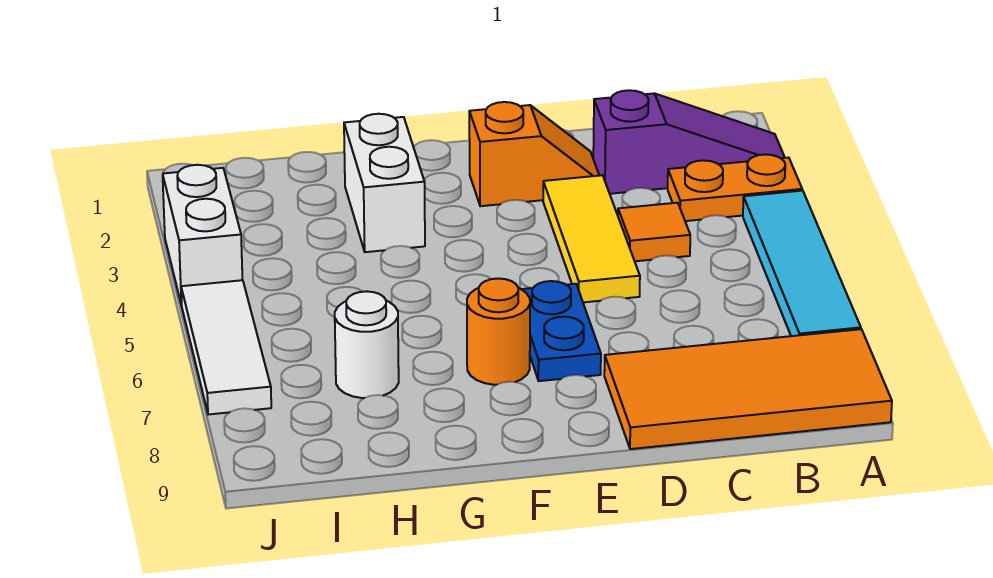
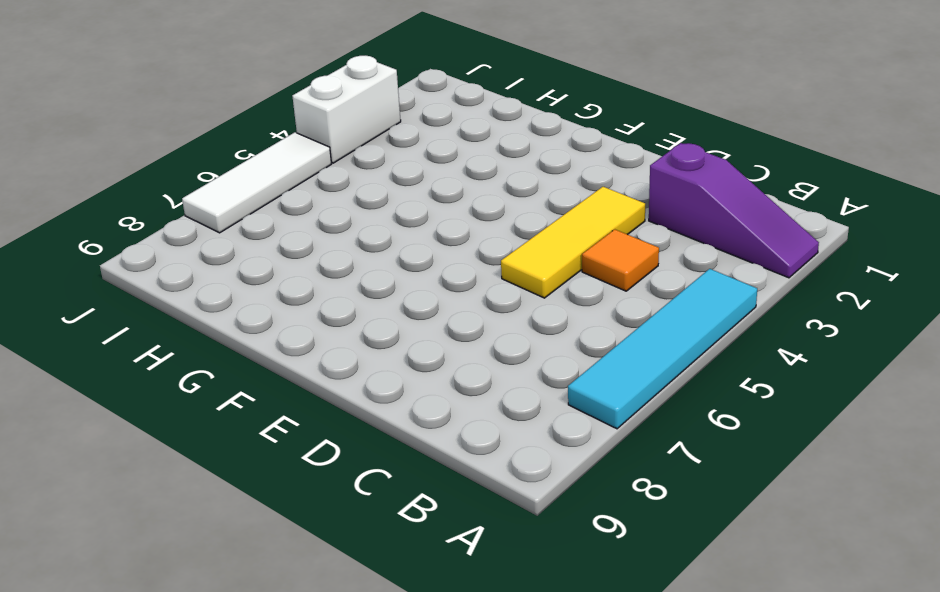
none -> orange 1x2 plate [668,155,802,221]
none -> orange 2x4 tile [604,329,892,449]
none -> orange 1x2 slope [469,102,599,206]

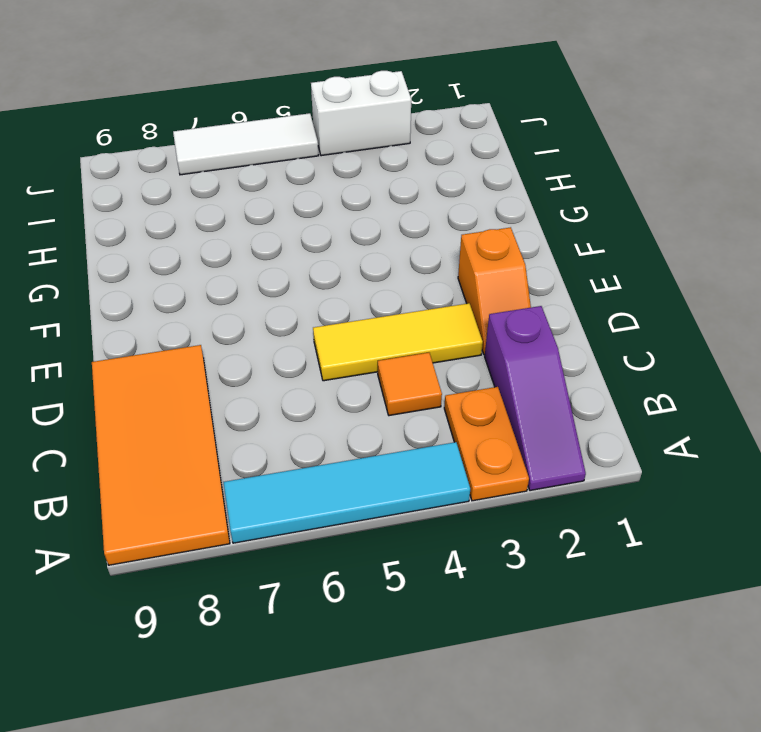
none -> blue 1x2 plate [521,281,601,381]
none -> orange 1x1 round brick [467,278,530,385]
none -> white 1x2 brick [344,114,425,252]

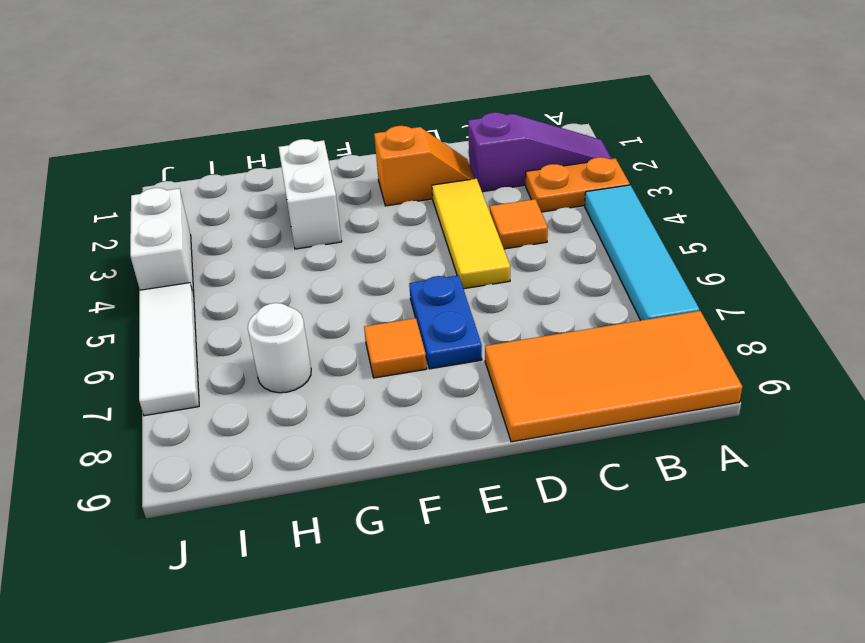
orange 1x1 tile [364,318,427,378] -> orange 1x1 round brick [467,278,530,385]

